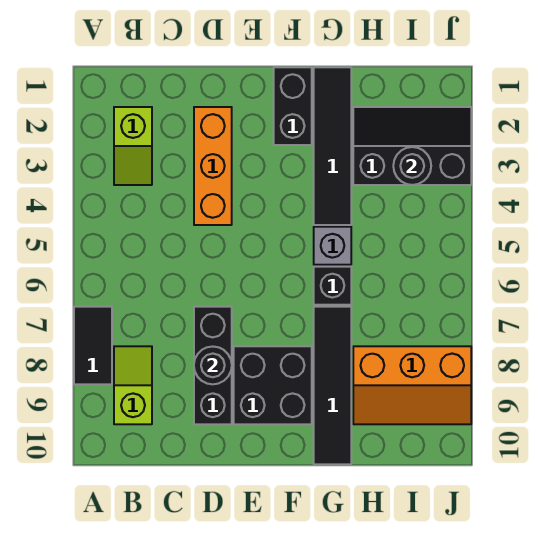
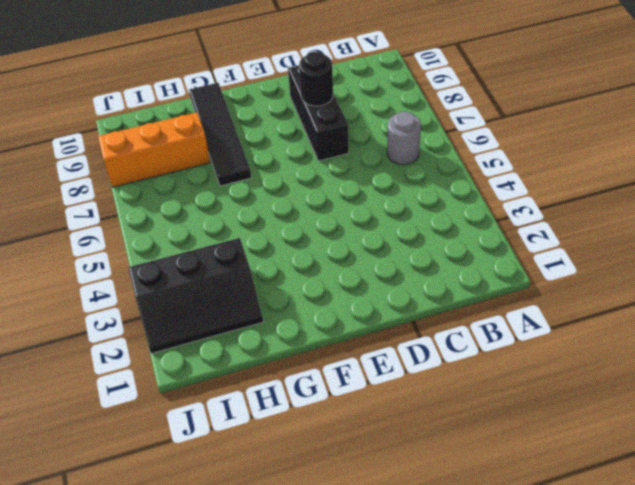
grey 1x1 round brick [387,112,421,165] -> none
none -> black 1x2 tile [74,307,112,384]
none -> lime 1x2 slope [114,107,152,185]
none -> lime 1x2 slope [114,346,152,424]

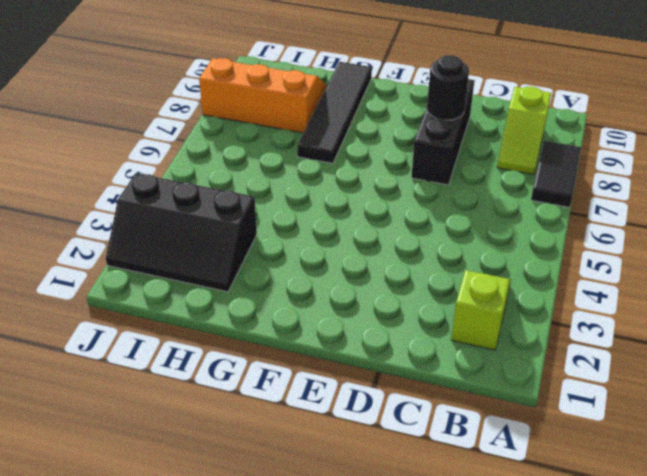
none -> orange 1x3 brick [194,107,232,225]
none -> black 2x2 brick [234,346,312,424]
none -> black 1x2 brick [274,67,312,145]

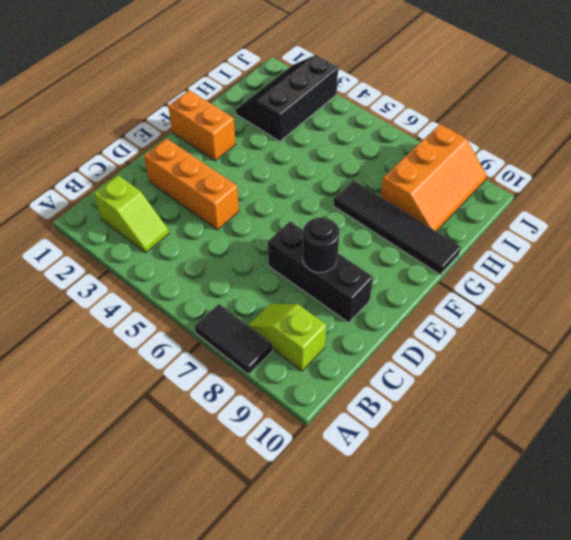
orange 1x2 brick [168,90,236,161] -> black 1x2 brick [274,67,312,145]
none -> black 2x2 brick [234,346,312,424]
none -> black 1x4 tile [314,67,351,225]
none -> grey 1x1 brick [314,227,351,265]

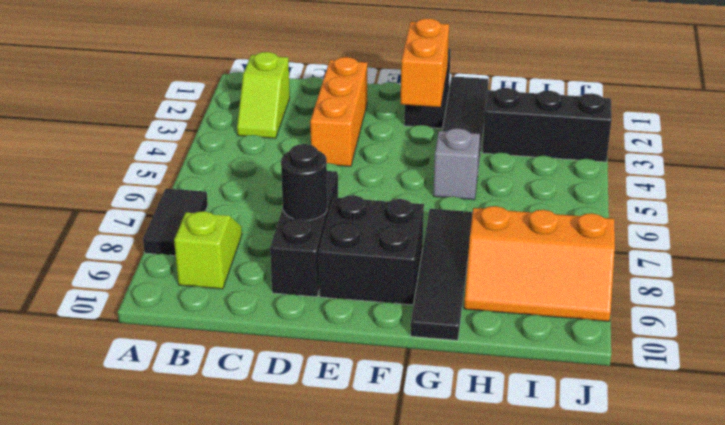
orange 1x2 brick [401,19,449,107] -> none
none -> black 1x1 brick [314,267,351,305]
none -> black 1x1 round brick [393,147,431,185]

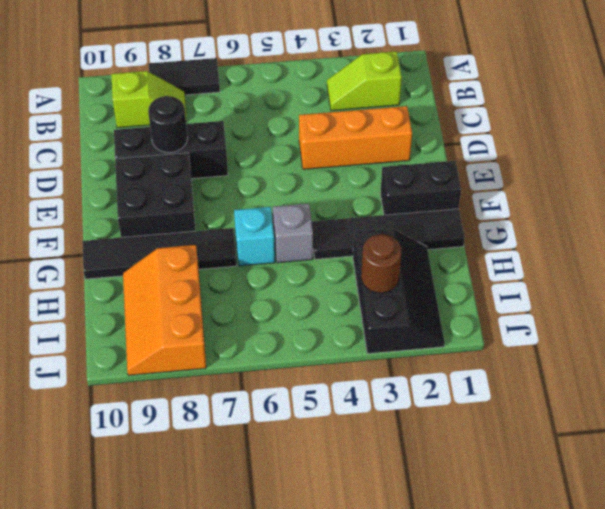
cyan 1x1 brick [234,207,275,266] -> black 1x1 brick [314,267,351,305]
brown 1x1 round brick [361,234,401,293] -> black 1x1 round brick [393,147,431,185]

